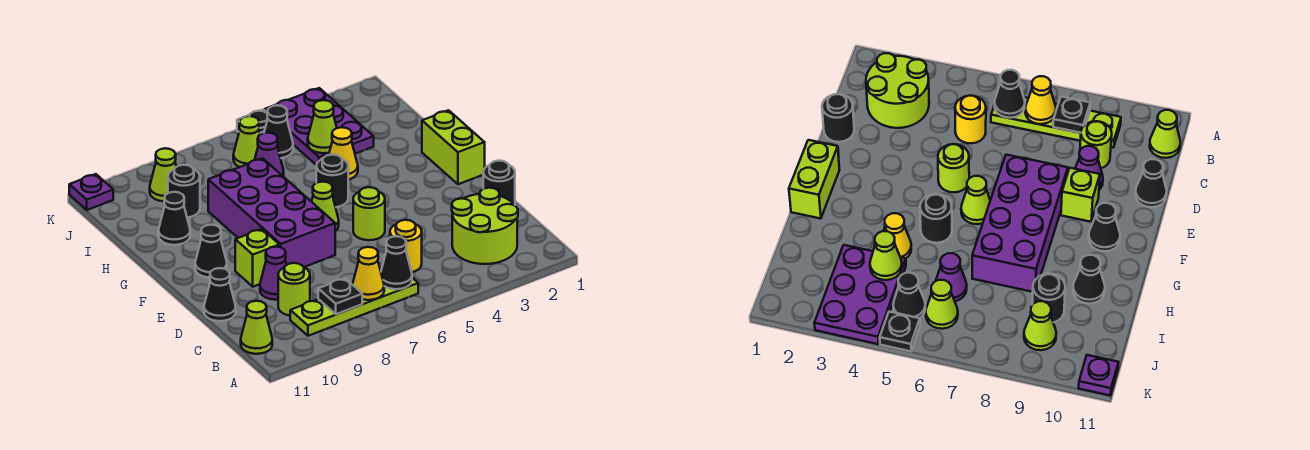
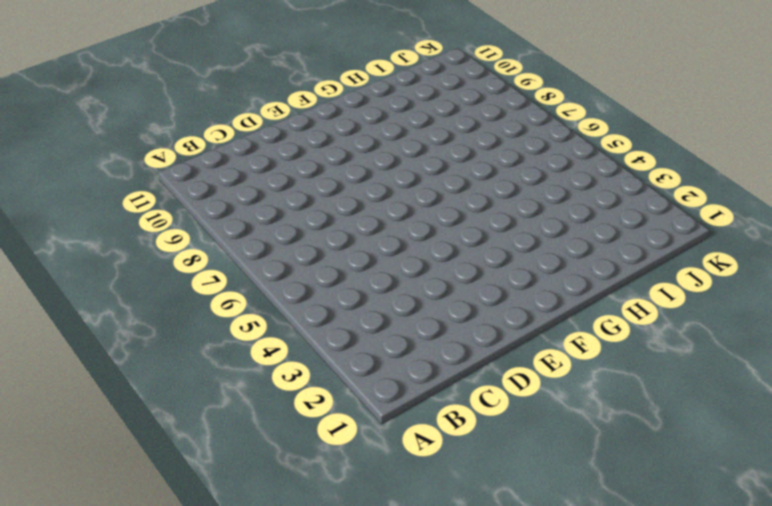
none -> lime 2x2 round brick [452,188,518,264]
none -> lime 1x4 plate [290,278,418,336]
none -> lime 1x1 cone [241,301,272,354]

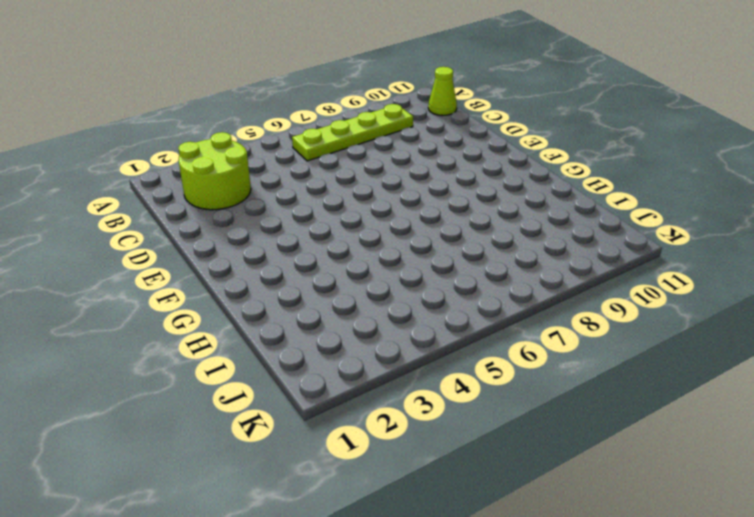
none -> yellow 1x1 round brick [390,220,422,272]
none -> lime 1x1 round brick [278,263,310,316]
none -> black 1x1 round brick [483,161,515,205]

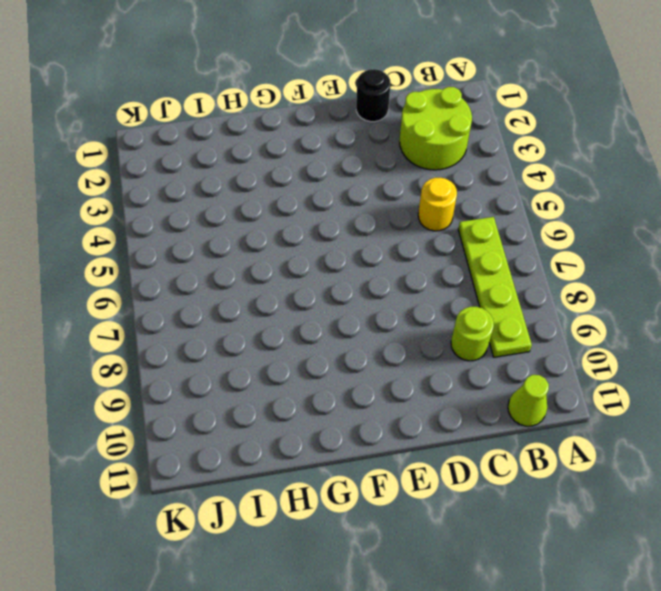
none -> purple 1x1 cone [260,247,286,300]
none -> black 1x1 cone [204,268,236,321]
none -> lime 1x1 round brick [353,187,385,240]

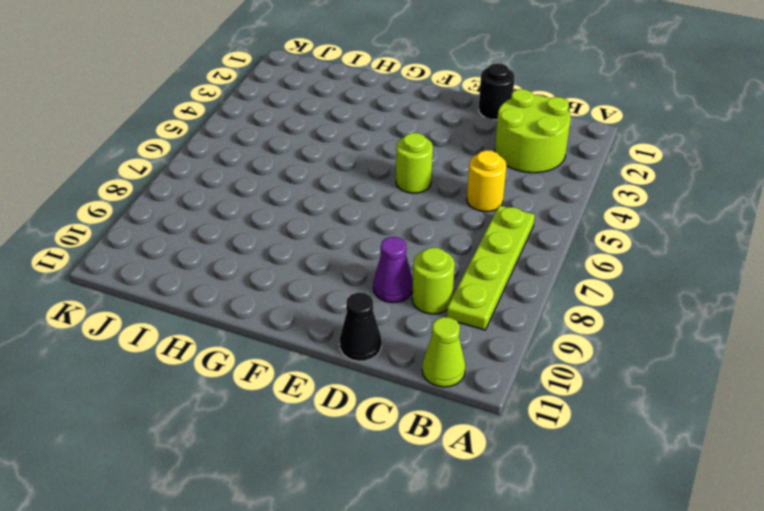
none -> purple 2x4 brick [208,158,335,267]
none -> lime 1x1 brick [235,229,279,287]
none -> lime 1x2 brick [422,110,485,184]

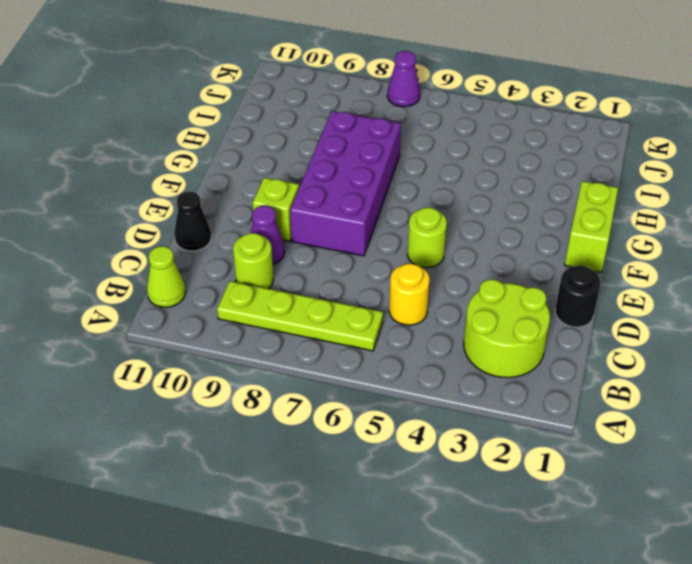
purple 1x1 cone [387,51,420,107] -> purple 1x1 cone moved to [255,133,284,177]
none -> lime 1x1 cone [312,182,339,231]
none -> black 1x1 cone [195,225,227,278]
none -> black 1x1 round brick [316,155,348,207]

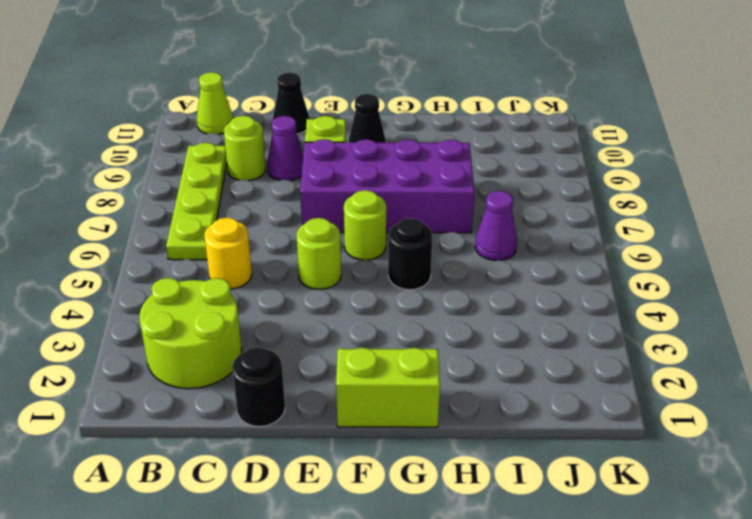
lime 1x1 round brick [344,190,386,260] -> lime 1x1 cone [312,182,339,231]
none -> yellow 1x1 cone [329,127,358,180]
none -> black 1x1 cone [158,192,190,245]
none -> purple 2x3 plate [265,88,374,165]

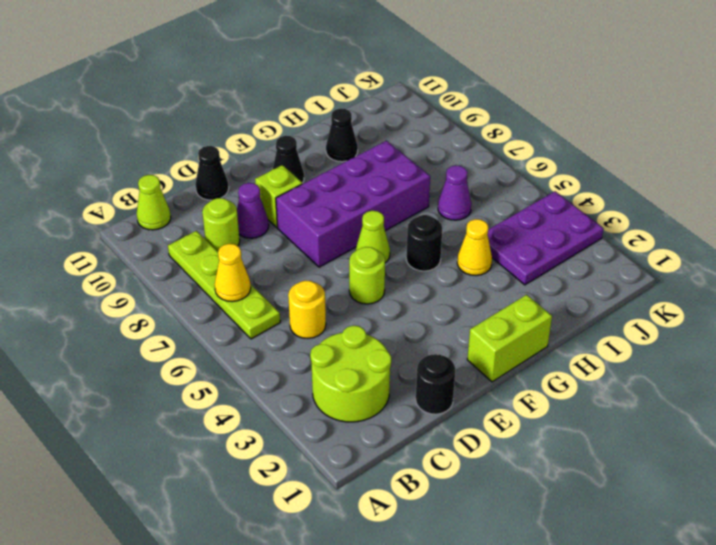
none -> black 1x1 round brick [168,165,200,218]
none -> black 1x1 cone [264,105,293,158]
none -> lime 1x1 cone [233,116,260,167]

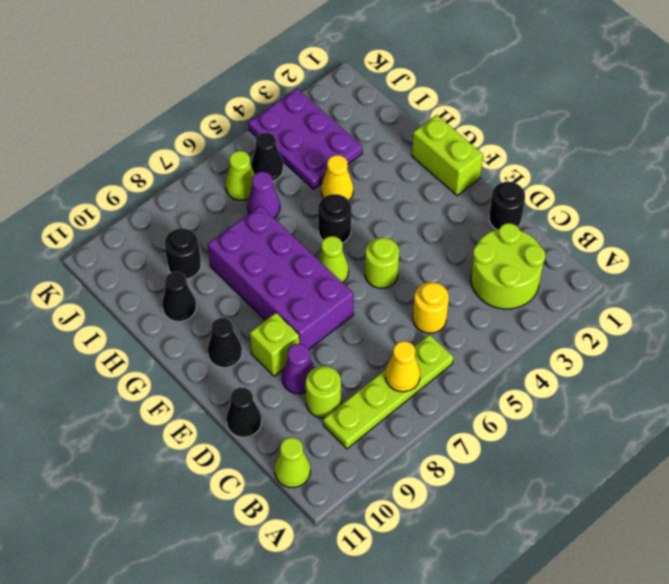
none -> lime 1x1 cone [150,148,176,201]
none -> black 1x1 plate [237,110,268,135]
none -> purple 1x1 plate [69,174,113,210]

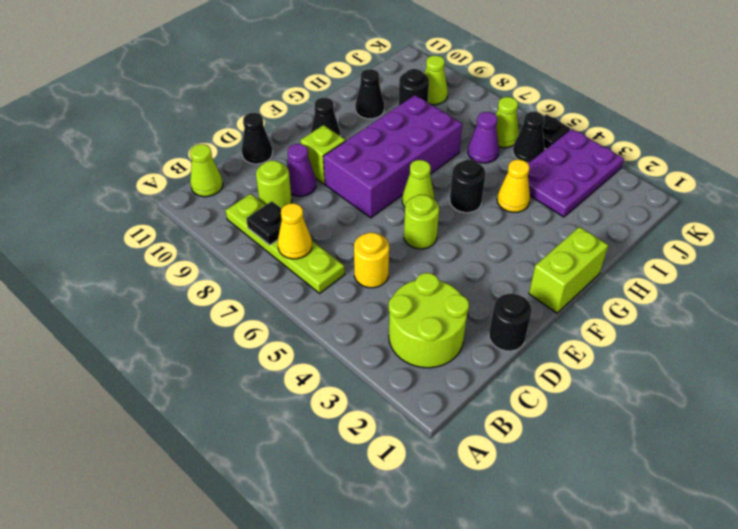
none -> purple 1x1 plate [69,174,113,210]
none -> black 1x1 cone [381,236,412,289]
none -> lime 1x1 cone [308,100,337,153]

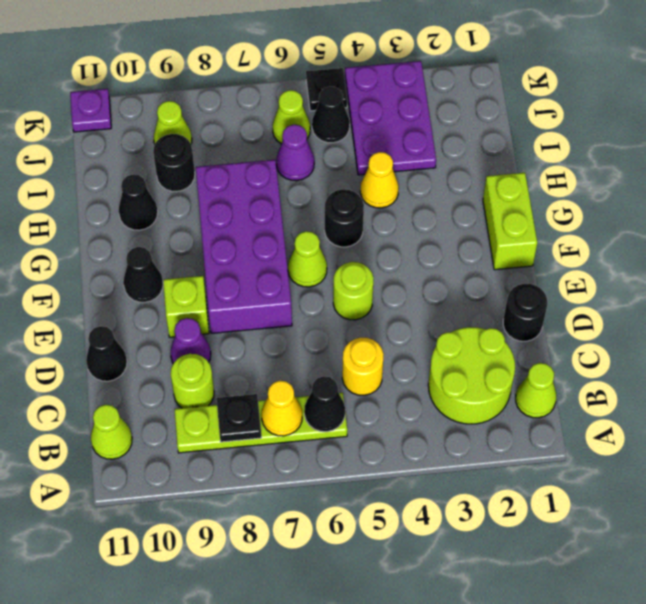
lime 1x1 cone [516,363,556,418] -> lime 1x1 cone moved to [308,100,337,153]

